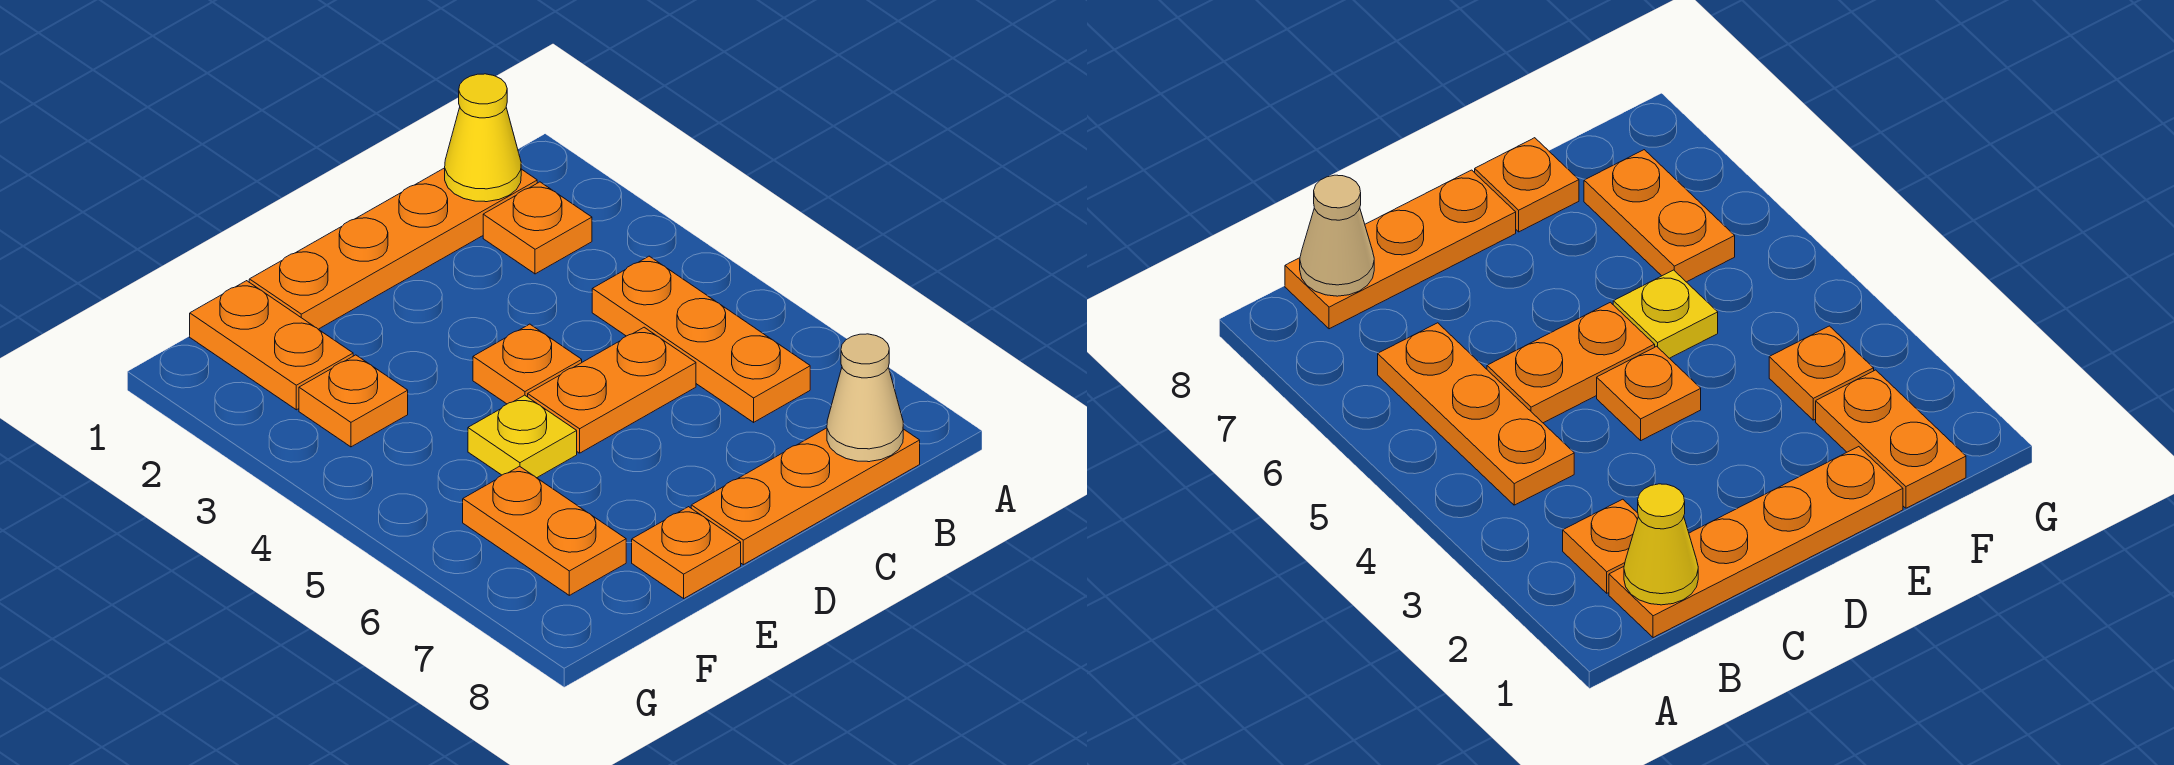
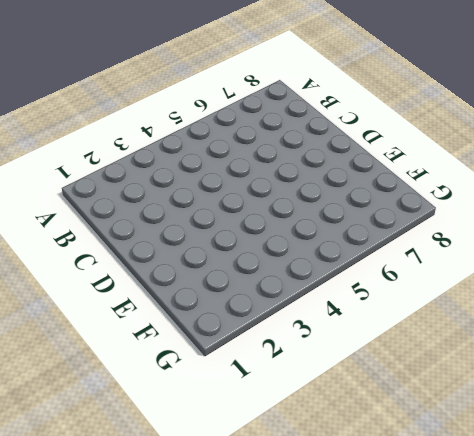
none -> orange 1x4 plate [249,168,537,329]
none -> orange 1x1 plate [483,182,592,274]
none -> orange 1x3 plate [592,256,810,422]

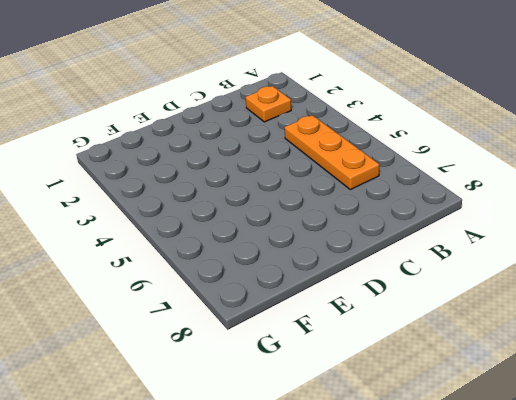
none -> orange 1x4 plate [249,168,537,329]
none -> orange 1x3 plate [691,428,920,565]
none -> orange 1x2 plate [528,327,696,453]

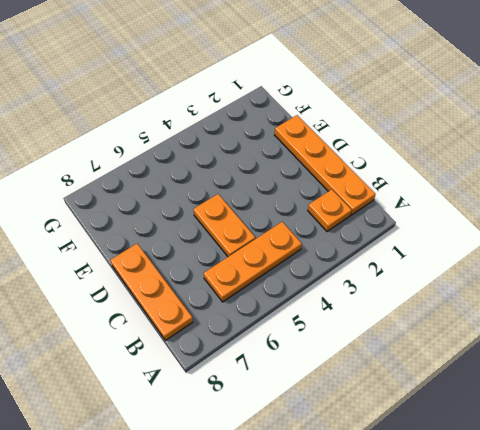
none -> orange 1x1 plate [473,324,582,404]
none -> yellow 1x1 plate [468,395,577,478]
none -> orange 1x1 plate [632,507,741,598]

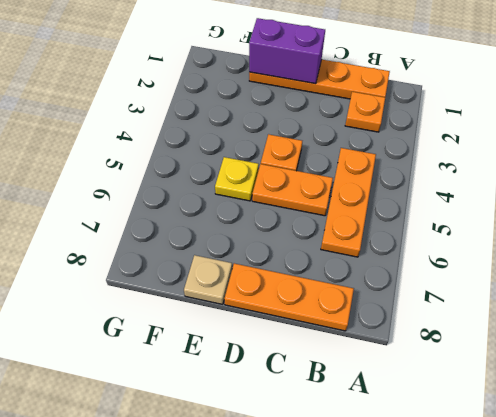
purple 1x2 brick [249,18,325,84] -> none
tan 1x1 plate [184,255,232,304] -> orange 1x1 plate [632,507,741,598]
none -> orange 1x2 plate [190,281,353,410]
none -> orange 1x1 plate [299,355,408,447]
none -> orange 1x2 plate [463,466,626,595]

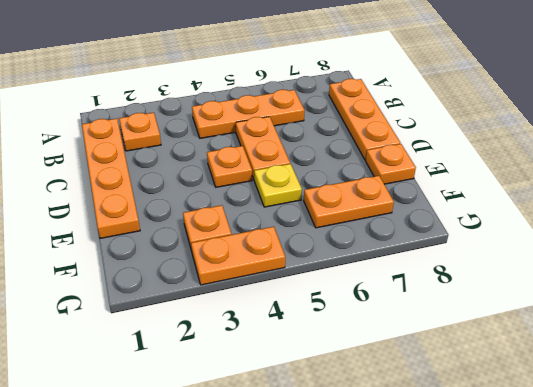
orange 1x2 plate [191,227,285,285] -> orange 1x2 plate moved to [190,281,353,410]
none -> yellow 1x1 cone [445,74,521,202]
none -> tan 1x1 cone [827,334,903,462]

